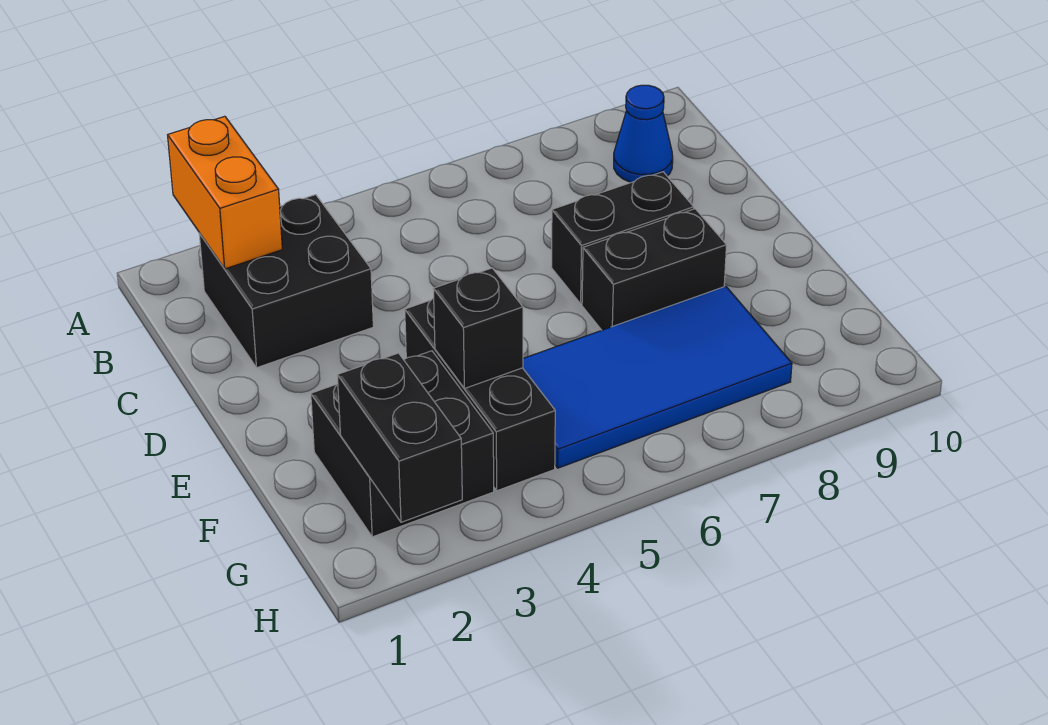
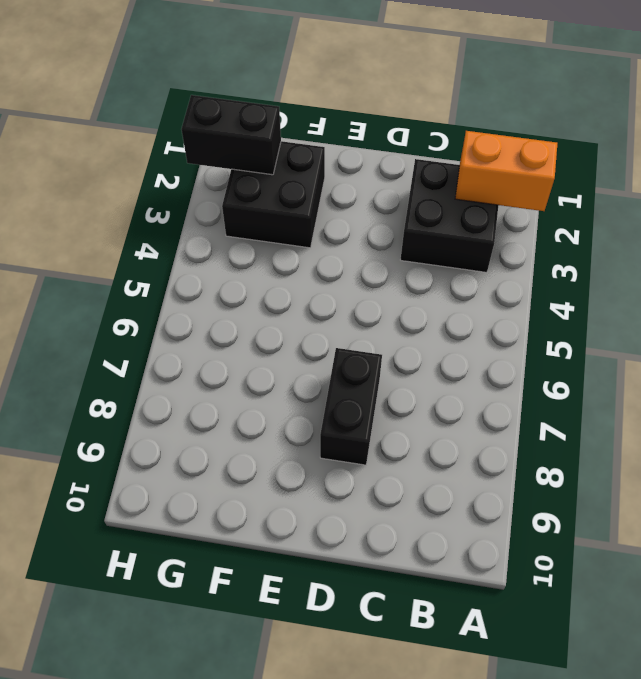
none -> blue 1x1 cone [614,85,673,182]
none -> black 1x3 brick [405,298,555,491]

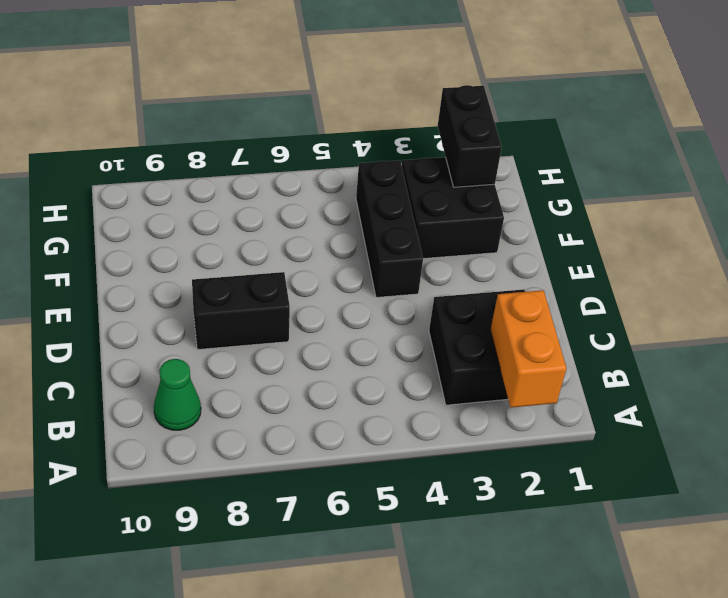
green 1x1 cone [154,359,201,430] -> blue 1x1 cone [614,85,673,182]
none -> black 1x2 brick [582,209,727,330]
none -> blue 2x4 tile [523,286,792,468]

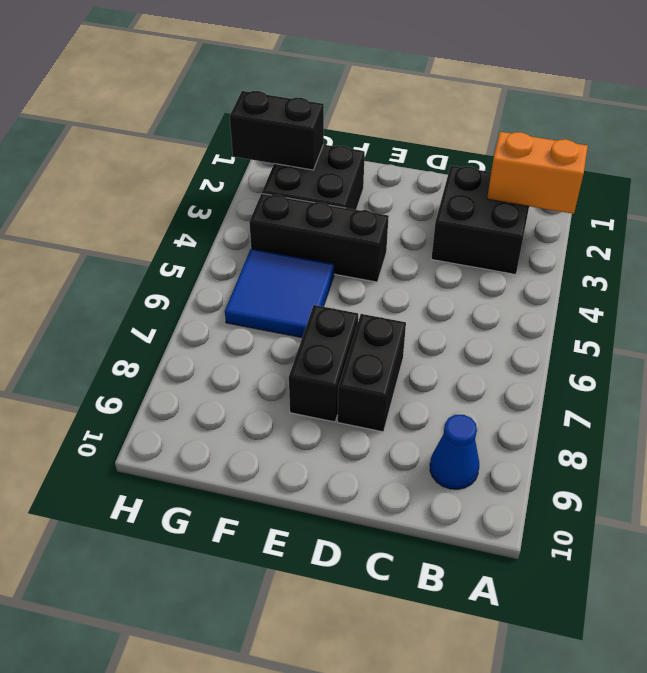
blue 2x2 tile [225,249,334,338] -> blue 2x4 tile [523,286,792,468]
none -> black 1x1 brick [433,268,523,389]

